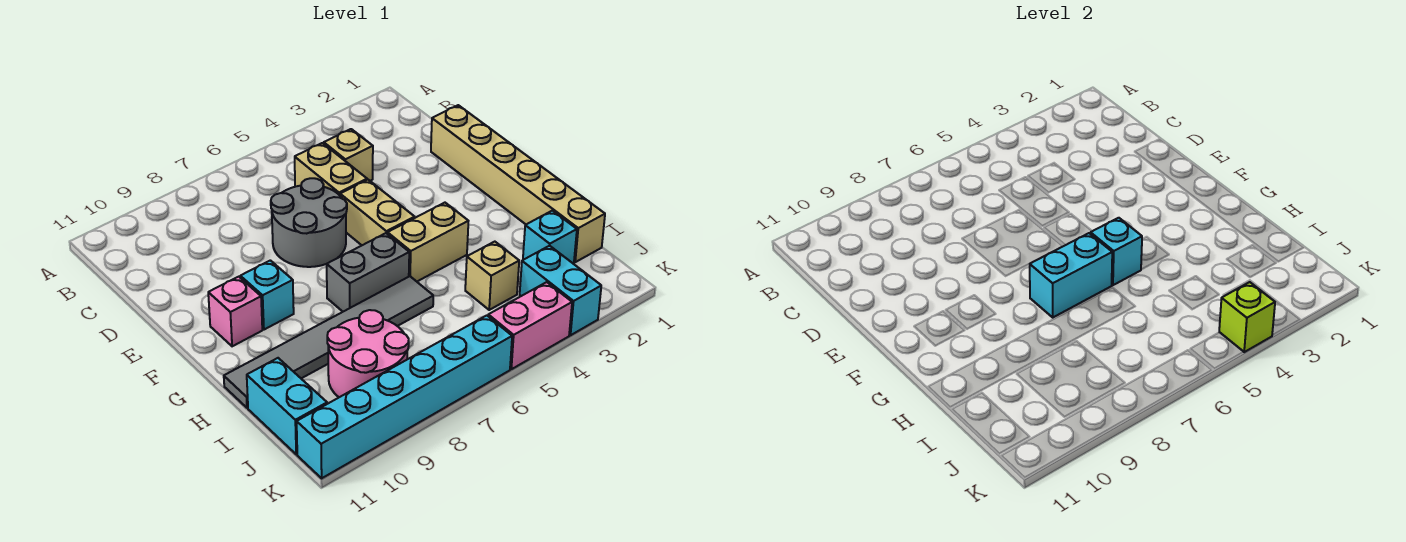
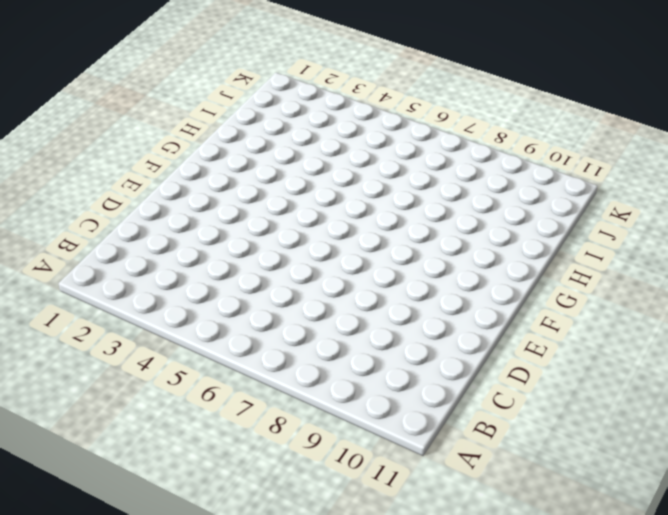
none -> tan 1x1 brick [324,129,373,181]
none -> tan 1x2 brick [295,143,367,195]
none -> tan 1x6 brick [431,105,605,262]

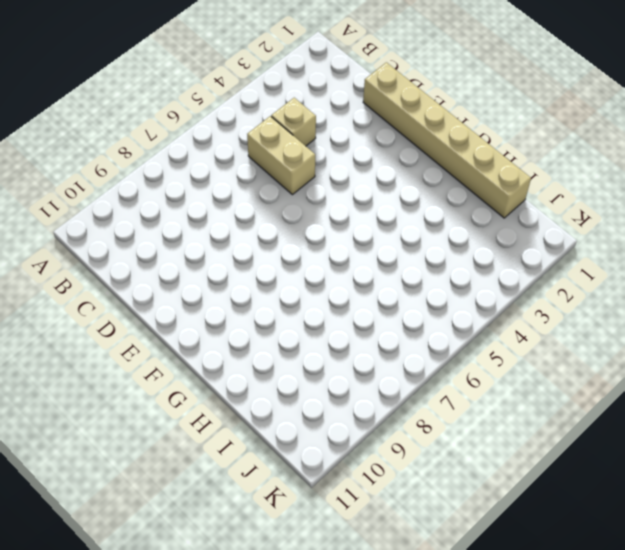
none -> grey 2x2 round brick [271,178,347,267]
none -> tan 1x2 brick [340,180,415,245]
none -> cyan 1x1 brick [240,260,294,330]

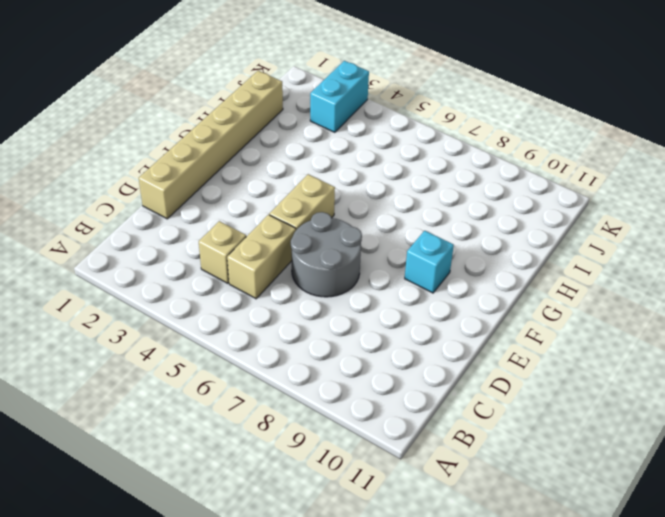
none -> pink 1x1 brick [208,277,262,346]
none -> tan 1x2 brick [388,203,468,281]
none -> grey 1x2 brick [327,233,409,312]

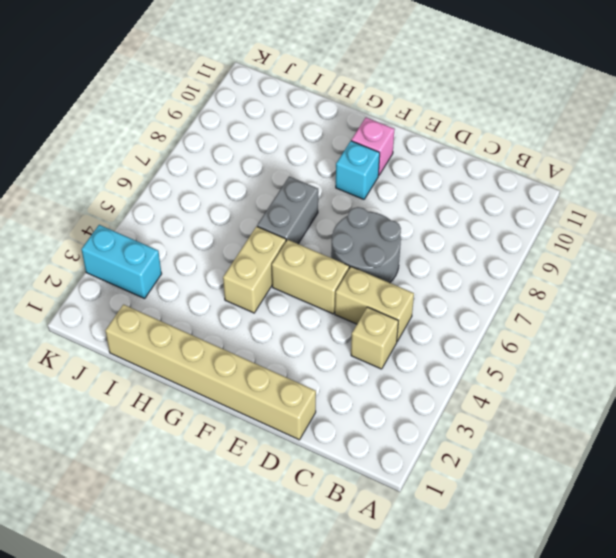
none -> grey 1x6 tile [224,276,433,408]
none -> cyan 1x1 brick [523,211,577,263]
none -> tan 1x1 brick [465,242,519,310]

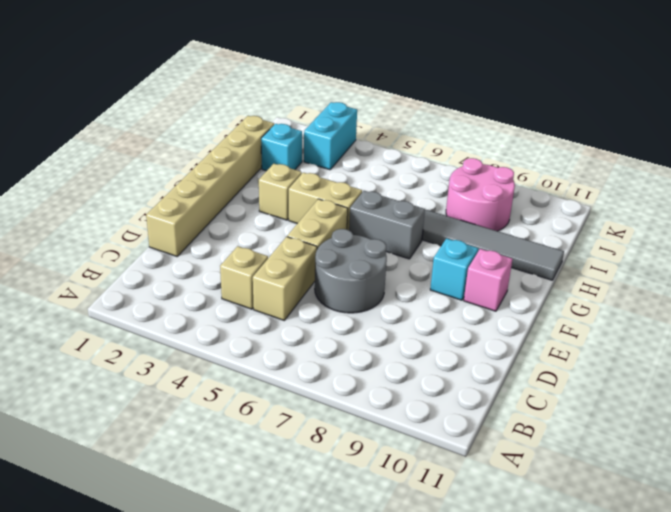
tan 1x1 brick [259,164,302,220] -> tan 1x1 brick moved to [465,242,519,310]
none -> cyan 1x2 brick [247,358,327,454]
none -> pink 1x2 brick [488,282,572,369]
none -> cyan 1x6 brick [297,315,512,478]

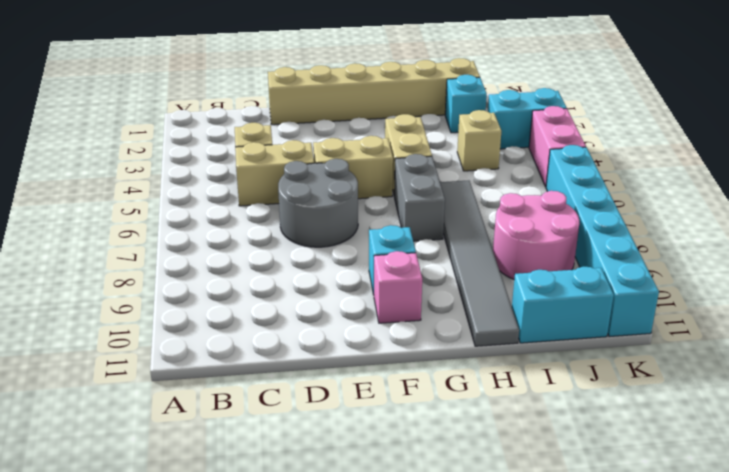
none -> cyan 1x1 brick [1091,218,1142,285]
none -> cyan 1x2 brick [1030,233,1112,317]
none -> lime 1x1 brick [1219,282,1275,352]

